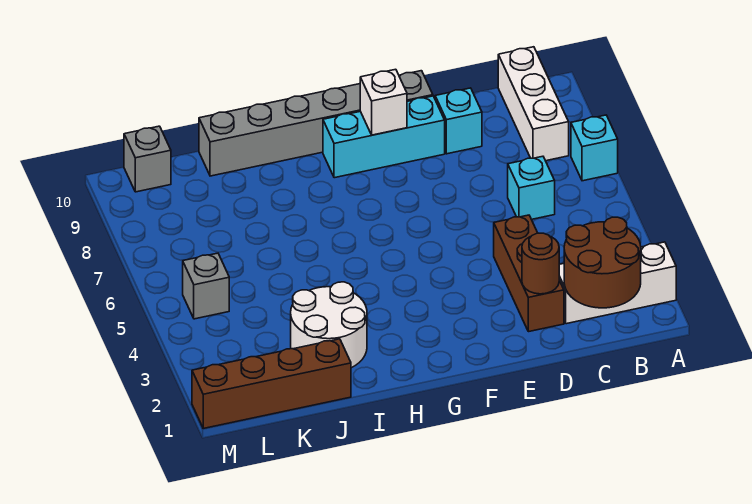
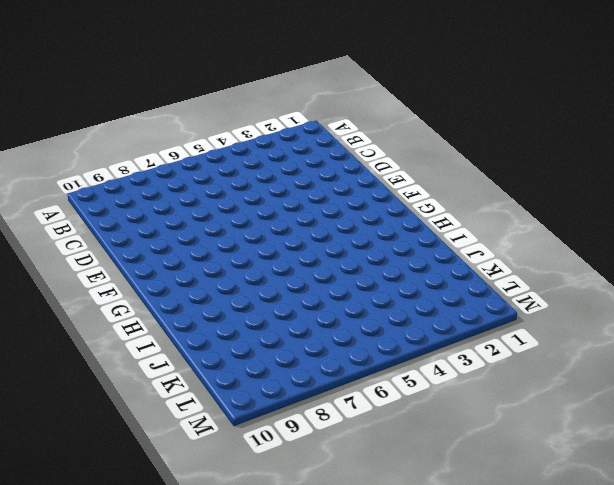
none -> white 1x3 brick [559,242,676,324]
none -> cyan 1x1 brick [571,115,618,181]
none -> white 1x3 brick [498,47,569,161]

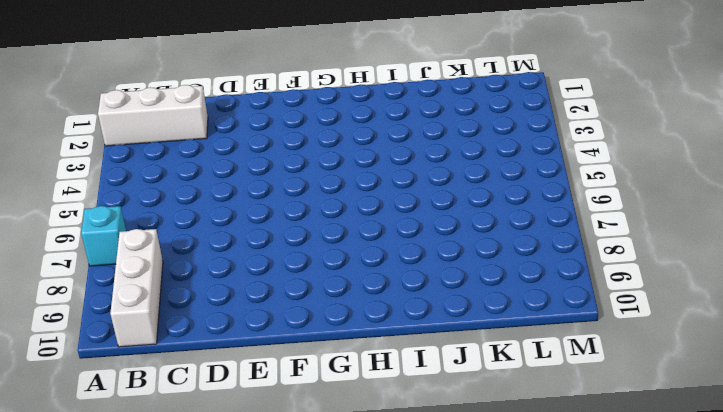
none -> cyan 1x1 brick [508,156,555,219]
none -> brown 1x3 brick [494,215,564,332]
none -> cyan 1x1 brick [435,88,482,154]

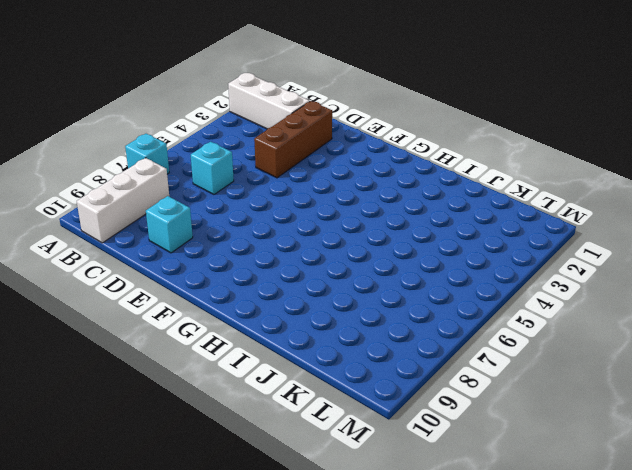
none -> cyan 1x3 brick [323,96,445,178]
none -> grey 1x6 brick [199,71,433,176]
none -> white 2x2 round brick [291,282,367,368]

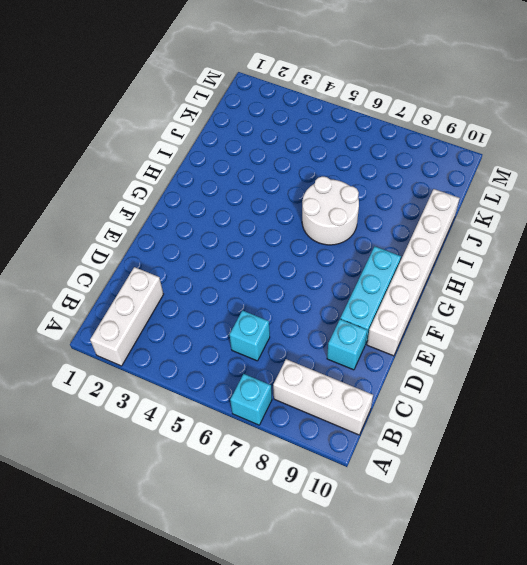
white 1x6 brick [367,189,460,356] -> grey 1x6 brick [199,71,433,176]
white 2x2 round brick [302,176,359,245] -> white 2x2 round brick moved to [291,282,367,368]
none -> brown 1x3 brick [494,215,564,332]
none -> brown 1x4 brick [192,339,351,428]
none -> grey 1x1 brick [183,253,229,319]

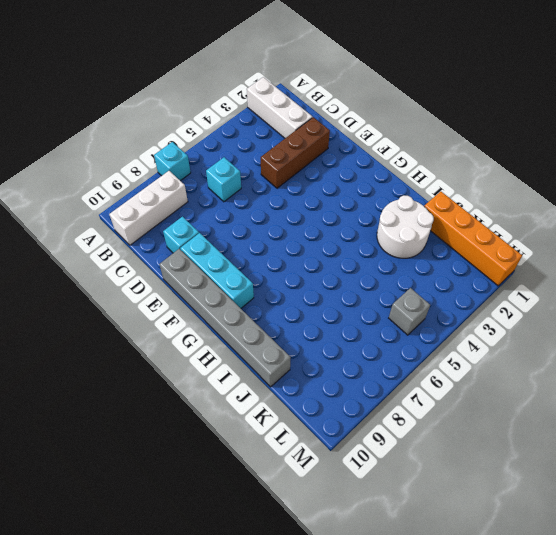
orange 1x4 brick [424,192,522,286] -> brown 1x4 brick [192,339,351,428]
none -> grey 1x1 brick [124,126,171,192]
none -> brown 2x2 round brick [564,217,641,308]
none -> brown 1x1 round brick [522,233,559,294]

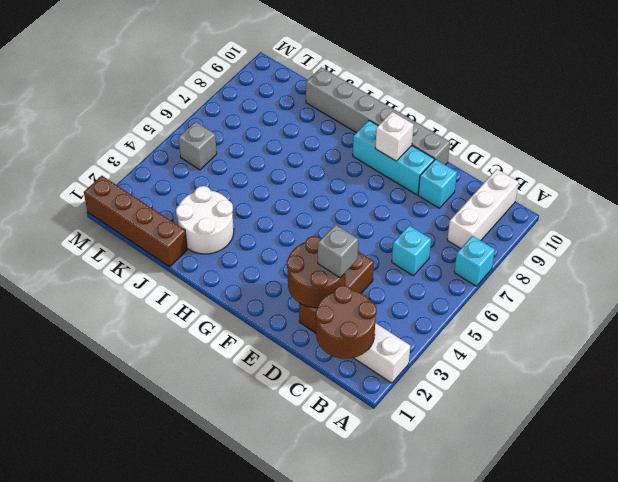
brown 2x2 round brick [287,236,345,308] -> brown 1x1 round brick [522,233,559,294]
grey 1x1 brick [318,225,358,278] -> grey 1x1 brick moved to [124,126,171,192]

